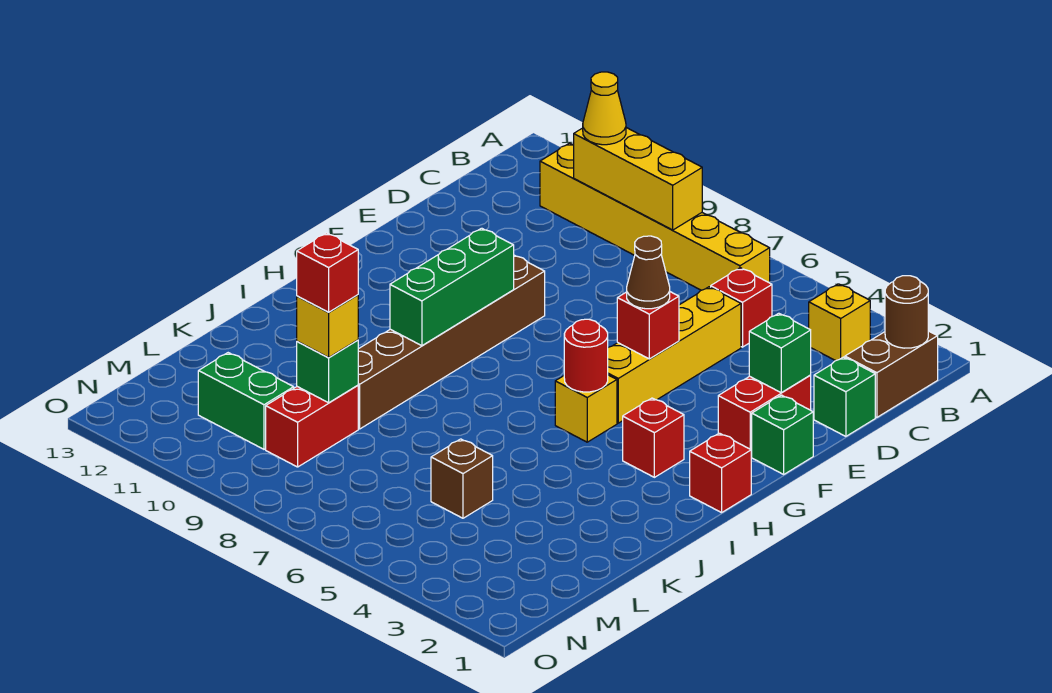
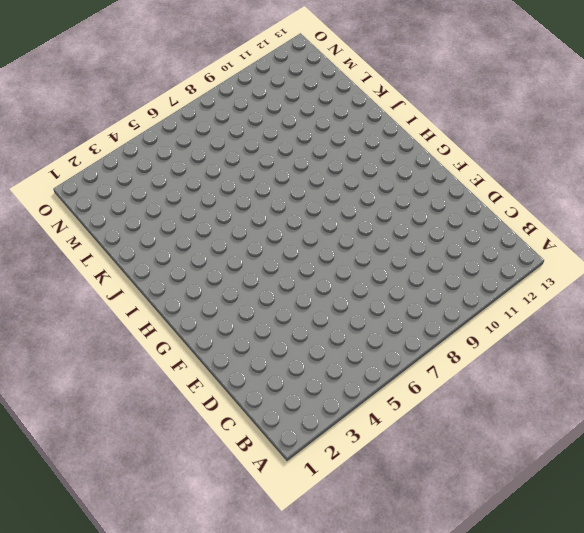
none -> brown 1x2 brick [845,331,938,417]
none -> yellow 1x1 brick [808,284,870,361]
none -> yellow 1x6 brick [540,143,770,290]

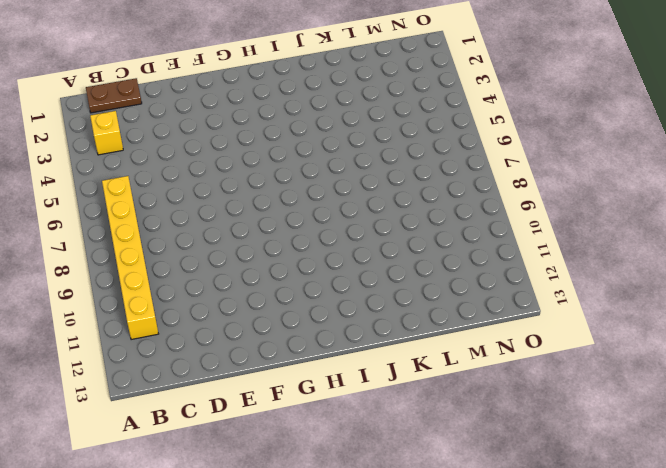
brown 1x2 plate [86,78,142,113] -> brown 1x2 brick [845,331,938,417]
none -> red 1x1 brick [711,268,772,347]
none -> green 1x1 brick [814,357,875,436]
none -> yellow 1x4 brick [608,287,741,423]

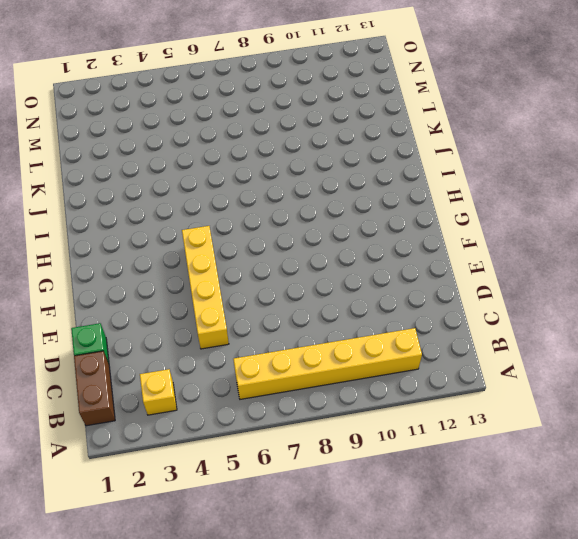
none -> red 1x1 brick [711,268,772,347]
none -> red 1x2 brick [718,375,811,456]
none -> green 1x1 brick [751,395,813,474]

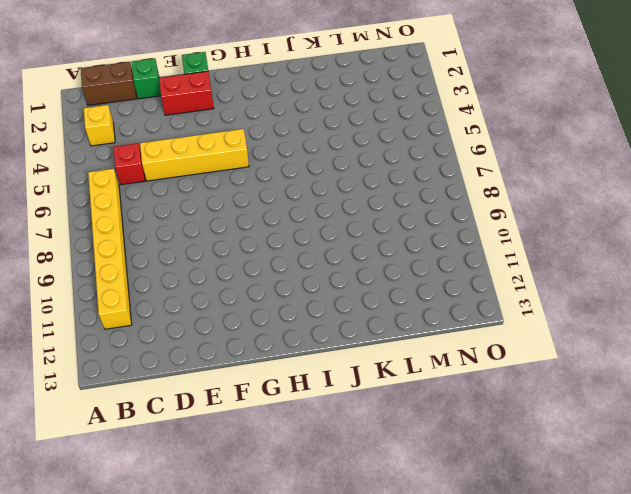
none -> brown 1x6 brick [358,255,545,429]
none -> red 1x1 brick [690,433,751,513]
none -> red 1x1 brick [623,398,684,477]

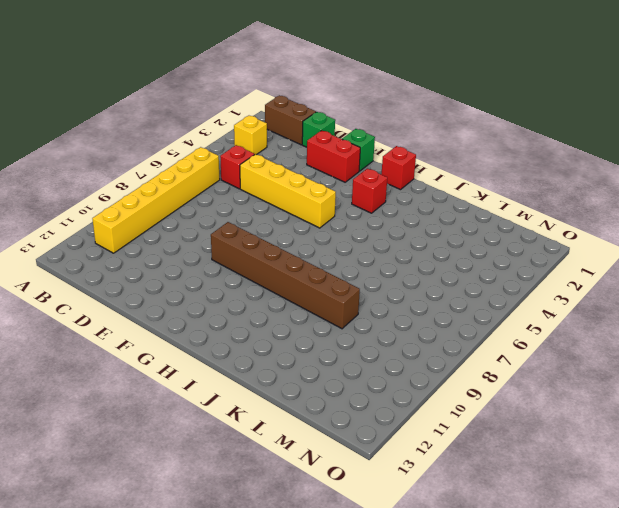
none -> yellow 1x1 brick [555,375,617,442]
none -> brown 1x1 brick [431,439,493,518]
none -> red 1x2 brick [266,385,358,467]

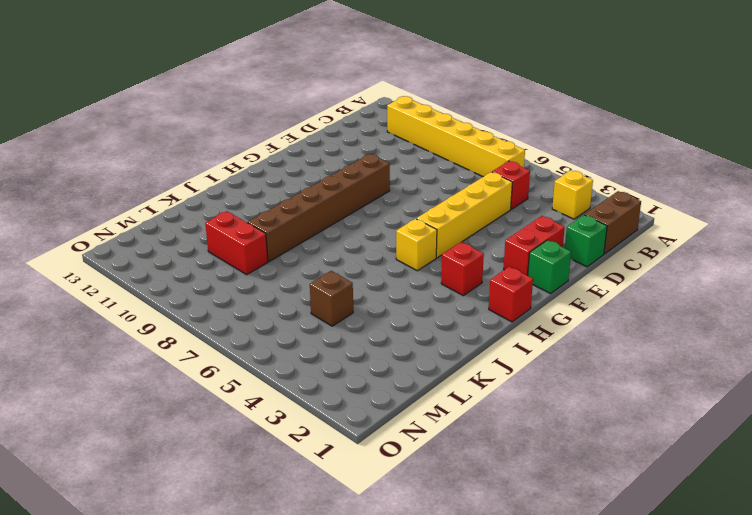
red 1x2 brick [205,211,268,275] -> red 1x2 brick turned to [266,385,358,467]
none -> green 1x2 brick [198,353,294,449]
none -> brown 1x1 round brick [885,276,928,348]
none -> yellow 1x3 brick [574,128,702,230]

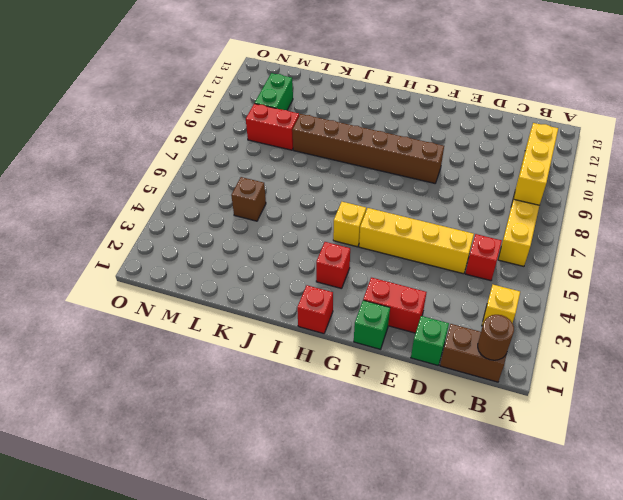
none -> green 1x1 brick [749,313,811,392]
none -> red 1x1 brick [617,292,679,359]
none -> green 1x3 brick [390,228,514,346]

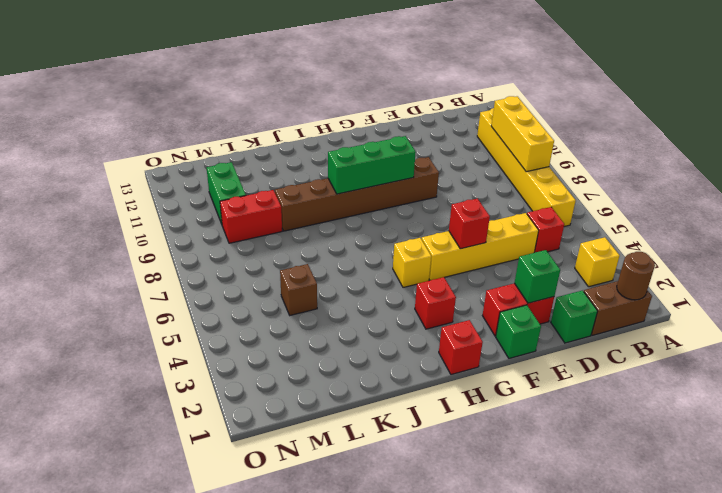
none -> red 1x1 round brick [564,319,608,392]
none -> green 1x1 brick [297,340,358,403]
none -> yellow 1x1 cone [583,72,626,145]

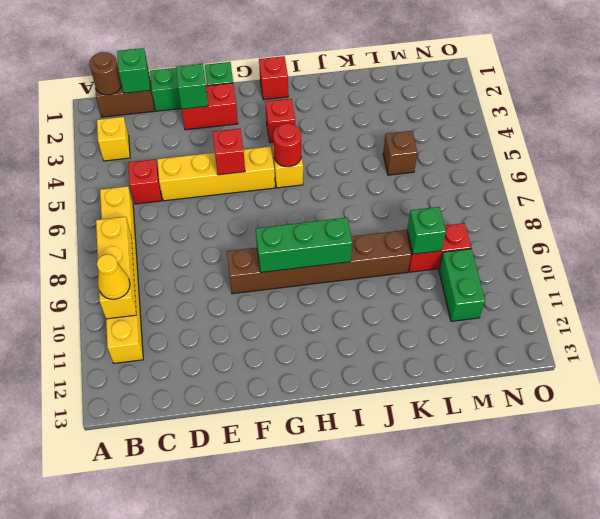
green 1x1 brick [117,48,150,93] -> none
none -> brown 1x1 cone [627,236,670,309]
none -> yellow 1x1 brick [297,295,358,357]
none -> red 1x1 brick [297,233,358,312]

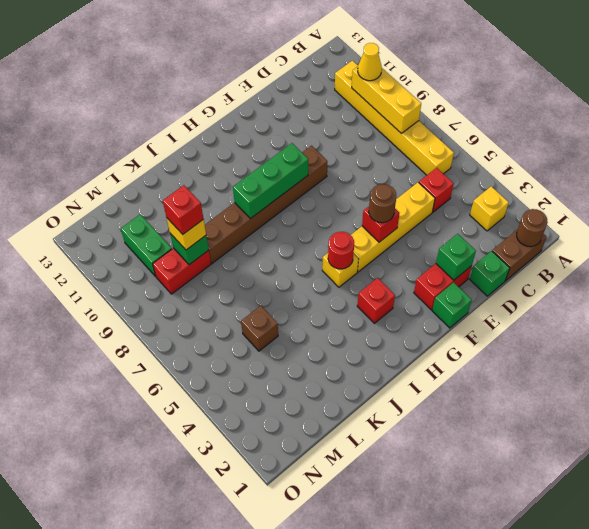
brown 1x1 round brick [369,184,396,223] -> brown 1x1 cone [627,236,670,309]
none -> red 1x1 brick [690,433,751,513]

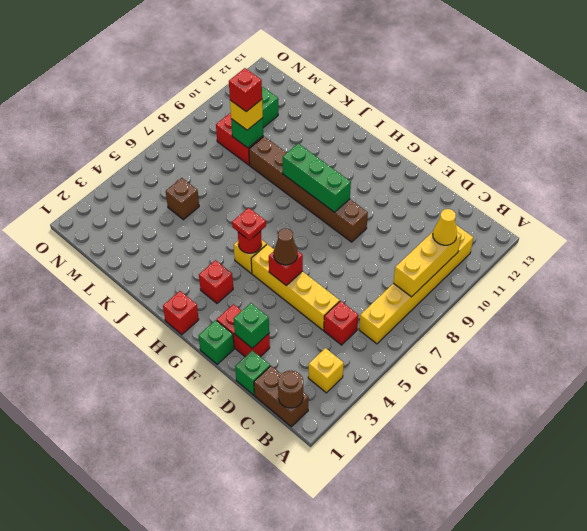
red 1x1 plate [232,208,266,240] -> none

